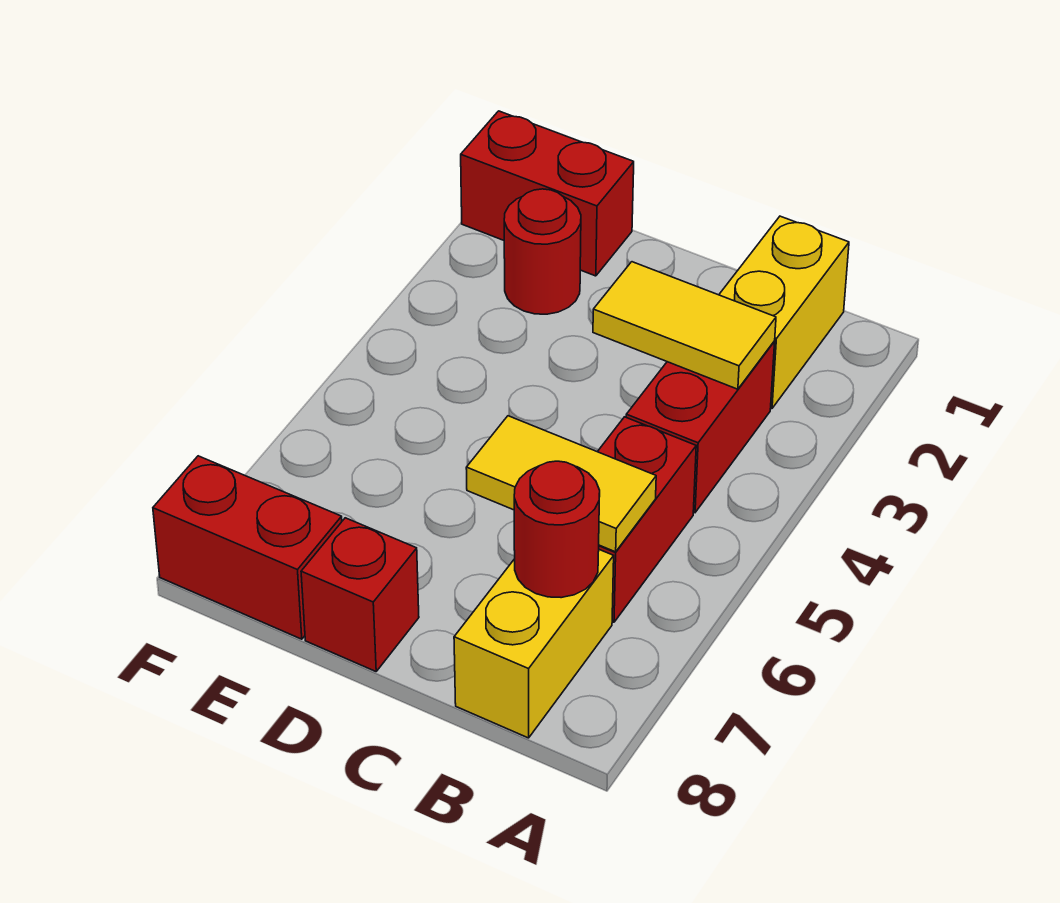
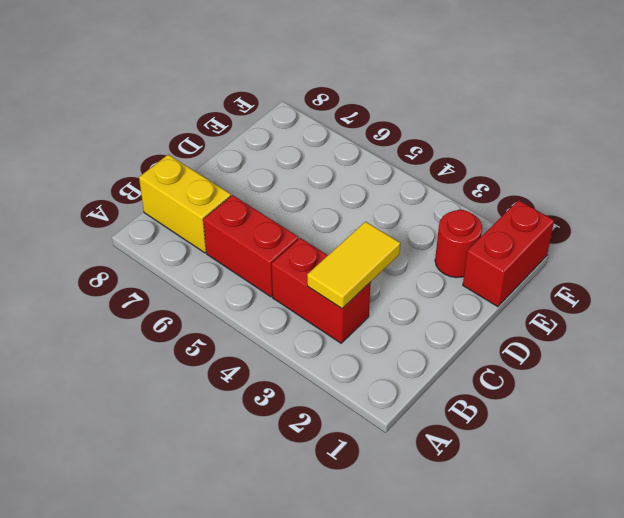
none -> yellow 1x2 brick [719,216,849,409]
none -> red 1x1 brick [301,518,419,671]

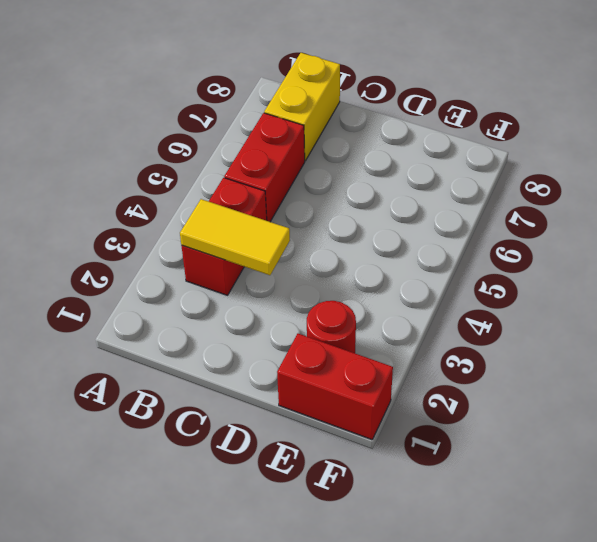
none -> yellow 1x2 brick [719,216,849,409]
none -> red 1x1 brick [301,518,419,671]

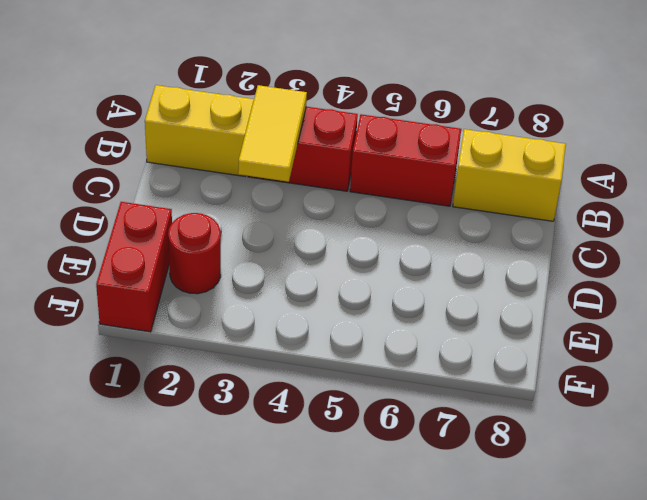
none -> red 1x1 brick [301,518,419,671]
none -> red 1x2 brick [153,456,342,639]

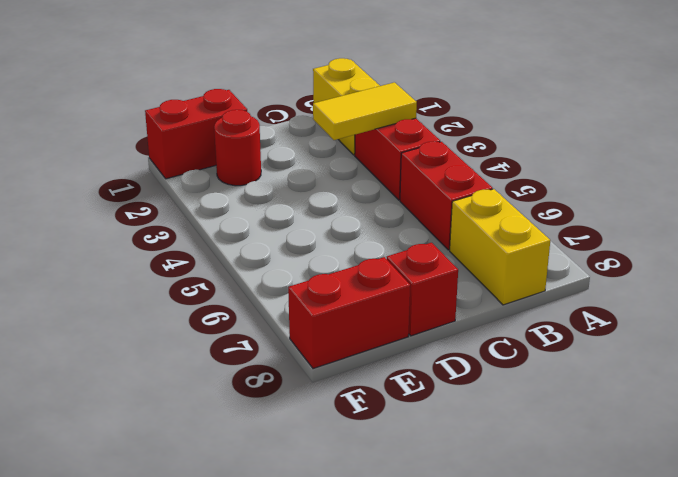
none -> yellow 1x2 tile [466,416,656,552]
none -> red 1x1 round brick [514,461,600,598]

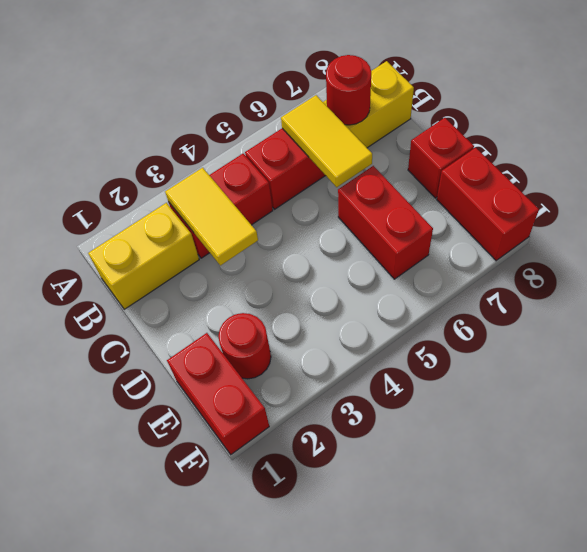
red 1x2 brick [338,166,433,279] -> none

